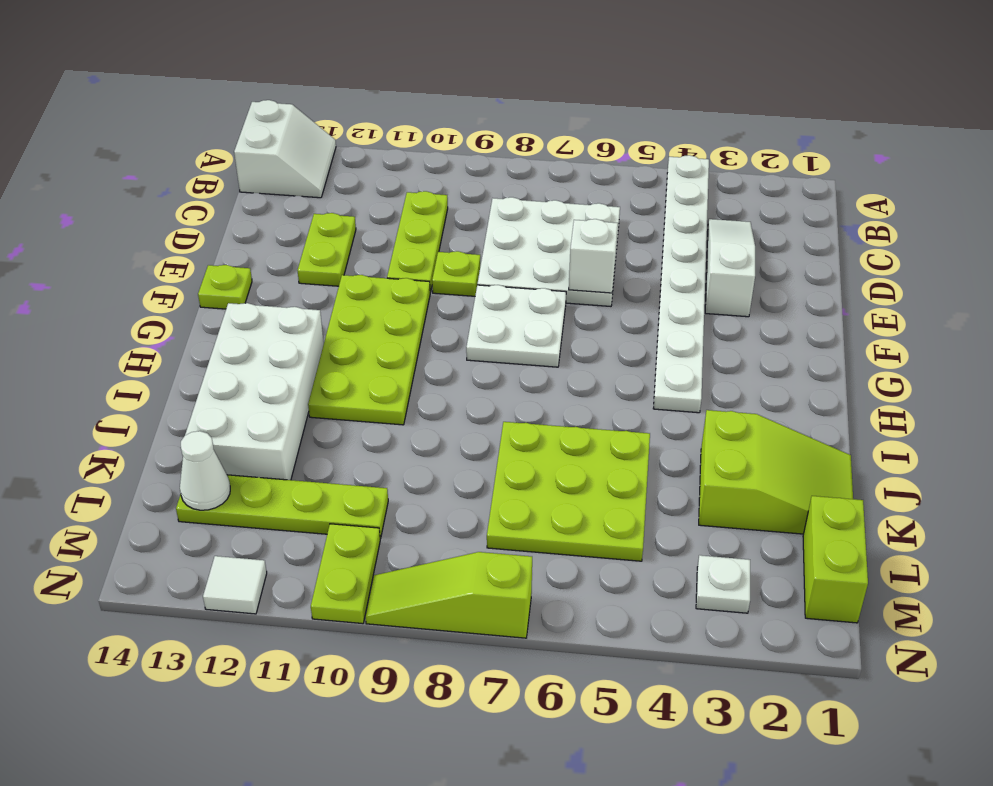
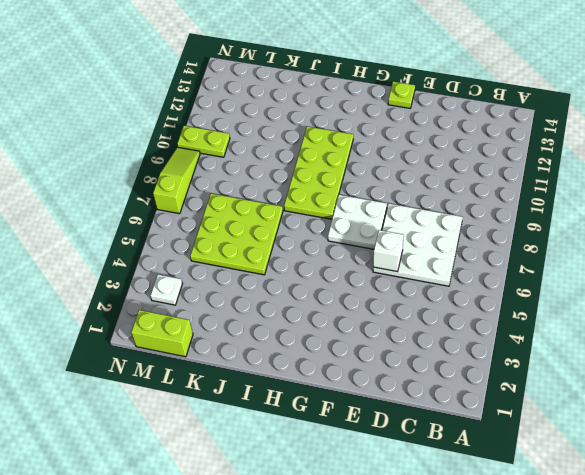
lime 2x4 plate [284,126,353,219] -> lime 2x4 plate turned to [308,275,430,425]
none -> white 1x8 plate [653,155,709,413]
none -> white 2x2 slope [234,100,336,198]
none -> white 1x3 slope [705,219,755,317]

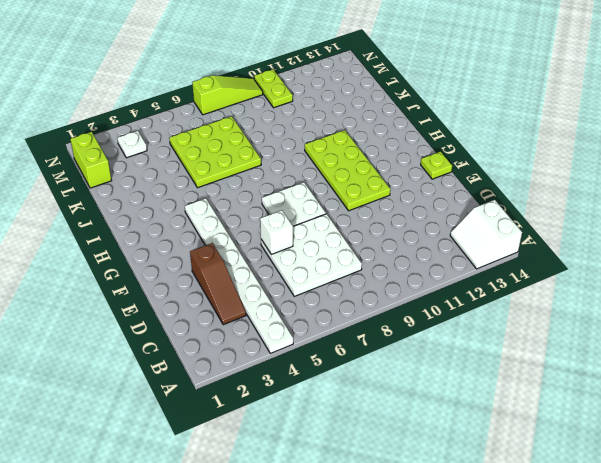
brown 1x3 slope [190,243,246,325] -> white 1x3 slope [705,219,755,317]
none -> lime 1x3 plate [387,191,448,293]
none -> lime 1x2 plate [297,213,356,286]
none -> lime 1x1 plate [432,251,480,296]

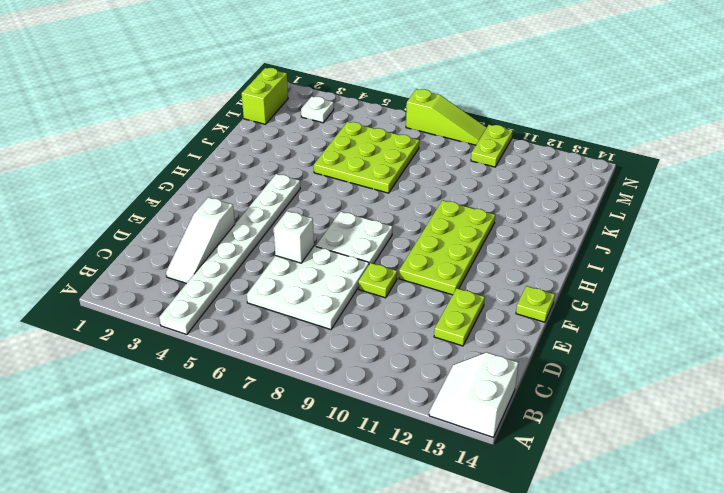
none -> lime 1x3 plate [387,191,448,293]
none -> white 2x4 brick [185,303,324,480]
none -> lime 2x3 slope [699,410,853,534]

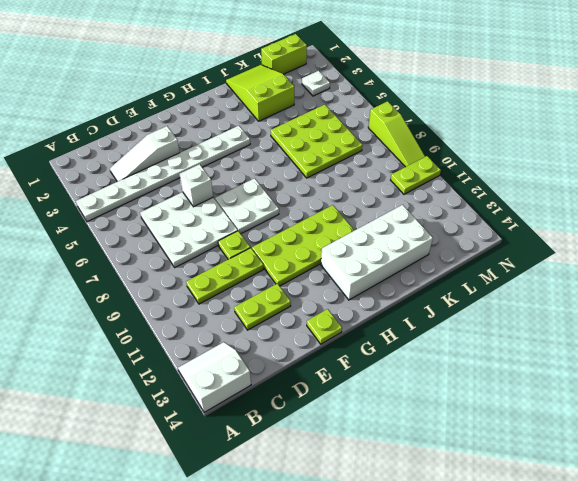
none -> lime 1x4 plate [176,475,388,539]
none -> white 1x1 tile [203,556,267,614]
none -> white 1x1 cone [180,431,230,510]

